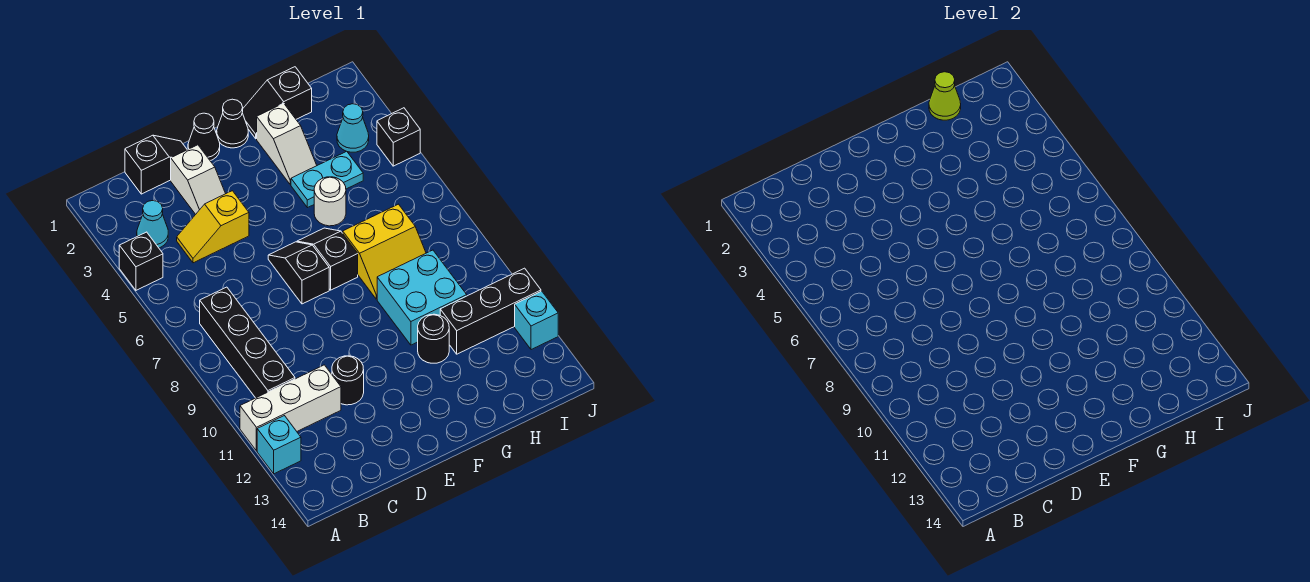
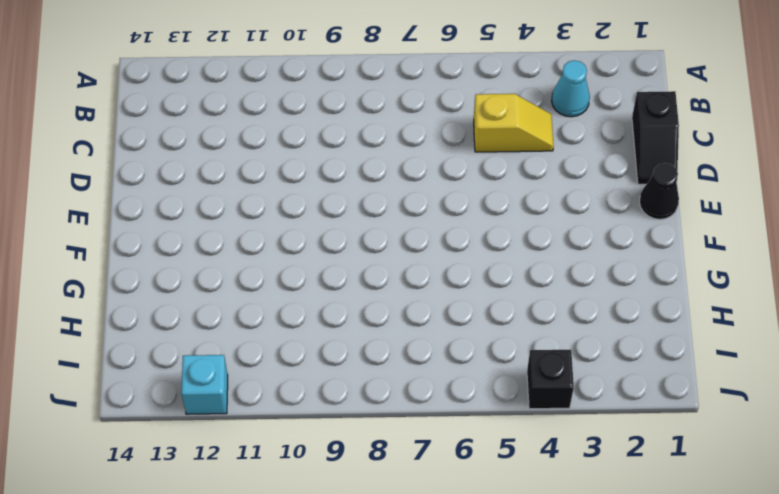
yellow 1x2 slope [474,94,554,152] -> yellow 1x2 slope turned to [177,191,249,263]
none -> black 1x1 brick [119,232,163,290]
none -> white 1x3 brick [240,365,341,451]
none -> cyan 1x1 brick [257,416,301,474]

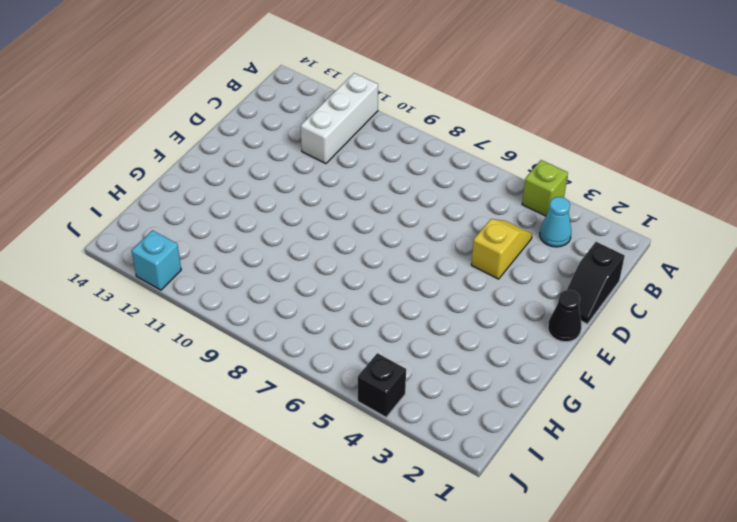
lime 1x1 brick [522,160,568,216] -> black 1x1 brick [119,232,163,290]
none -> cyan 1x1 brick [257,416,301,474]
none -> black 1x4 brick [200,287,295,398]
none -> white 1x2 slope [171,145,226,214]

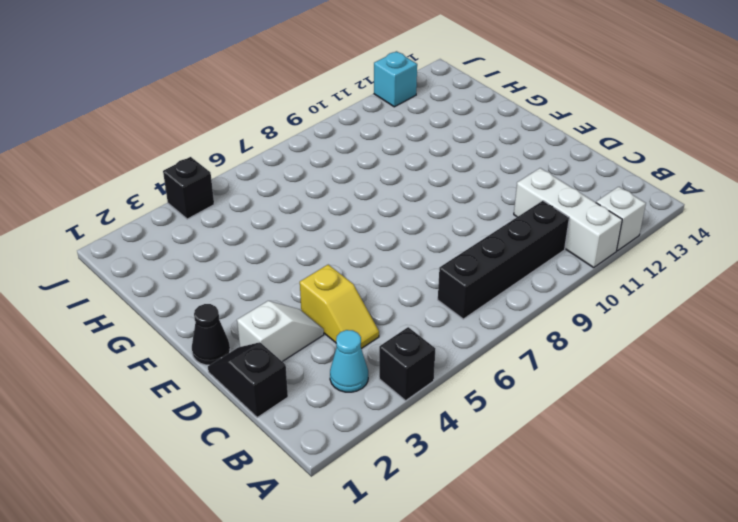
white 1x1 brick [596,187,646,251] -> cyan 1x1 brick [257,416,301,474]
none -> black 1x1 round brick [332,356,364,405]
none -> black 1x2 slope [268,242,329,304]
none -> black 1x1 cone [217,99,248,148]

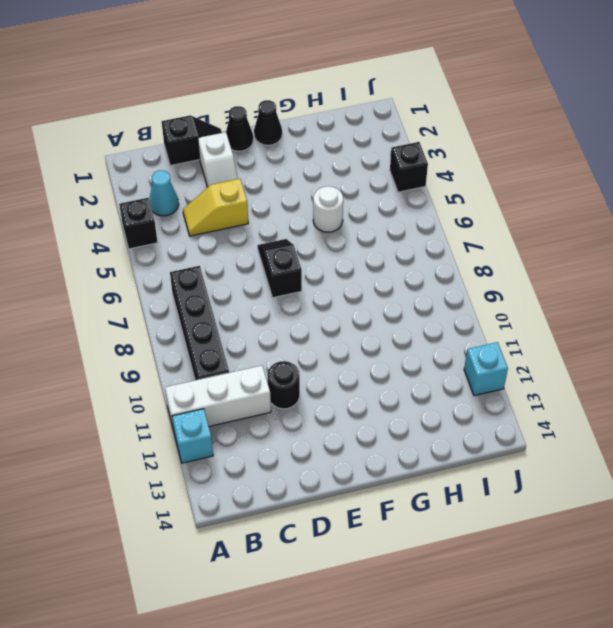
none -> black 1x2 slope [297,228,358,290]
none -> black 1x2 slope [242,67,312,139]
none -> white 1x2 slope [257,103,317,185]

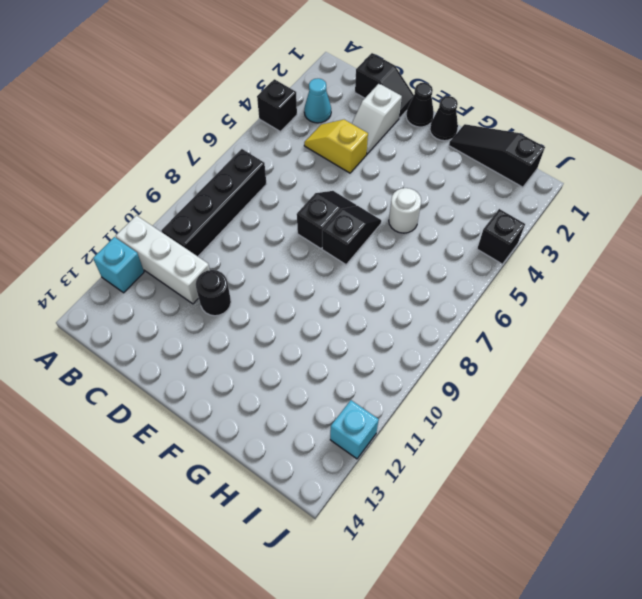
black 1x3 slope [449,124,545,187] -> black 1x2 slope [242,67,312,139]
none -> white 1x2 slope [257,103,317,185]
none -> cyan 1x2 plate [291,151,363,208]
none -> yellow 2x2 slope [343,204,426,299]

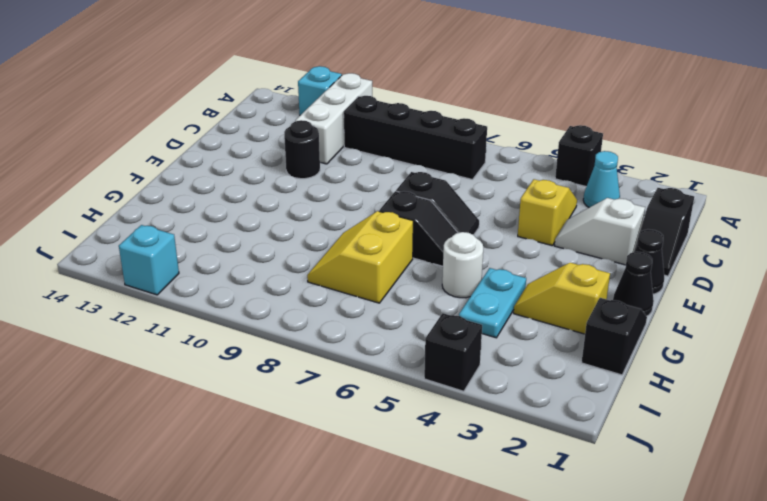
yellow 1x2 slope [514,263,610,334] -> white 1x2 slope [257,103,317,185]
none -> cyan 2x2 brick [377,250,467,345]
none -> black 1x1 round brick [418,314,449,363]
none -> black 1x3 brick [440,268,541,354]

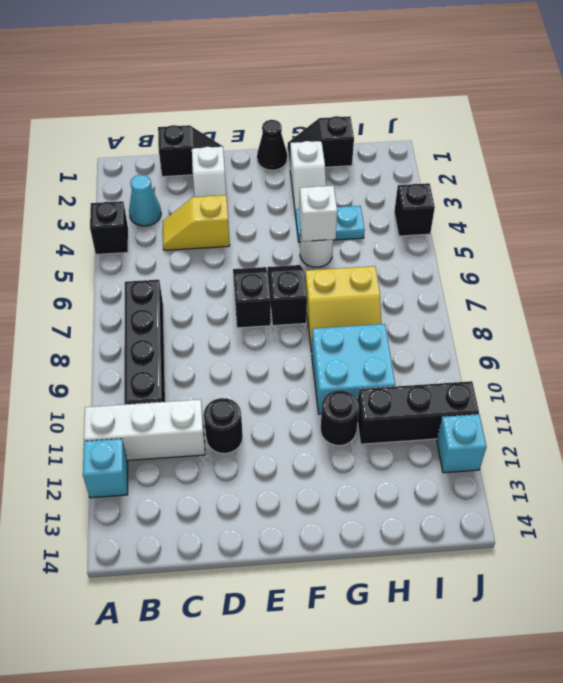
white 1x1 brick [299,186,337,241] -> none
none -> black 1x1 cone [188,113,220,161]
none -> cyan 1x1 cone [337,104,369,152]
none -> lime 1x1 cone [929,72,961,120]

